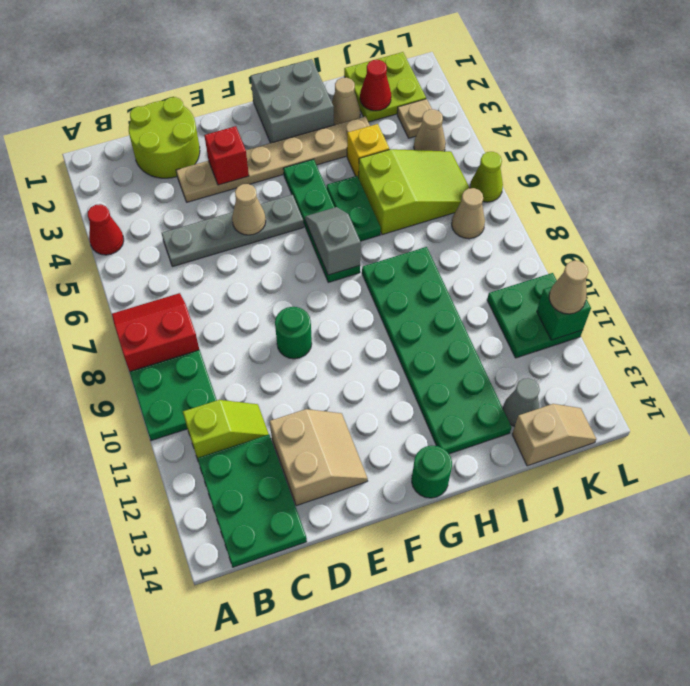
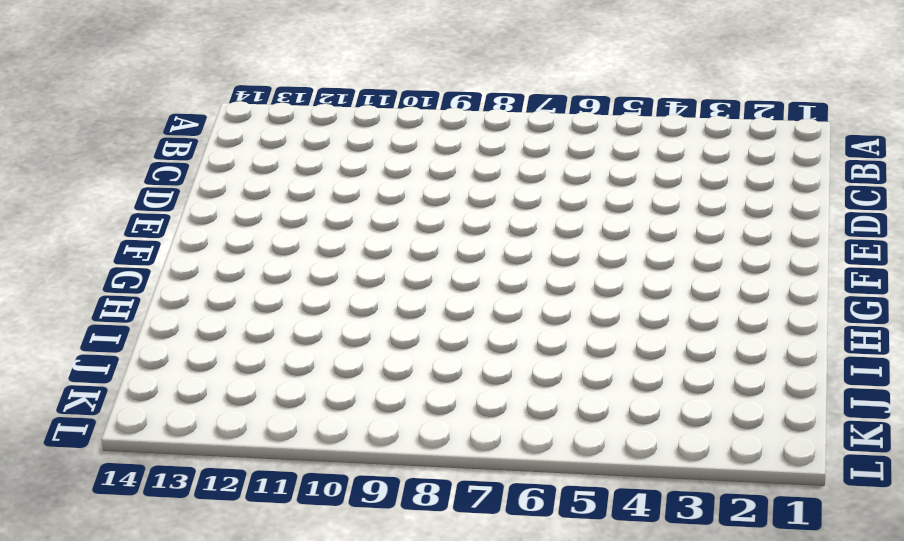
none -> red 1x1 cone [88,204,124,255]
none -> red 2x2 slope [112,293,199,372]
none -> green 2x2 plate [130,350,217,441]
none -> lime 1x2 slope [183,400,269,458]

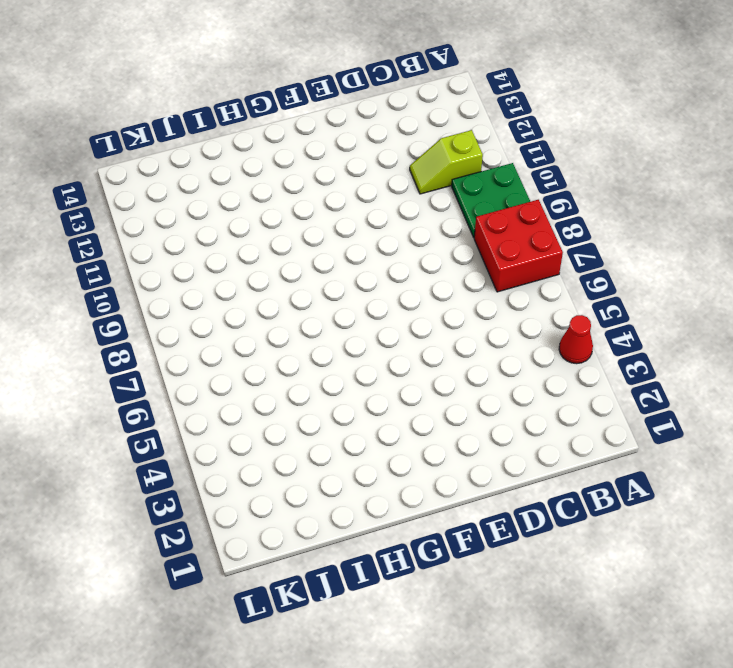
red 2x2 brick [474,200,563,292] -> red 2x2 slope [112,293,199,372]
none -> green 2x3 plate [197,435,307,567]
none -> lime 2x2 round brick [129,97,200,178]
none -> grey 1x4 plate [162,195,304,267]
none -> tan 1x6 plate [176,116,370,202]

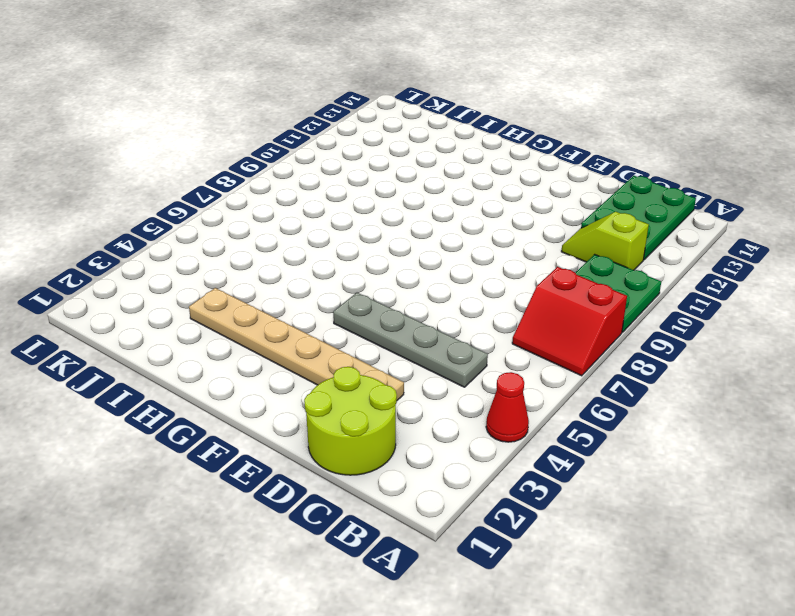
none -> tan 2x2 slope [270,409,368,506]
none -> green 1x1 round brick [275,307,312,359]
none -> grey 2x2 brick [251,59,334,143]
none -> green 1x4 plate [283,159,360,282]

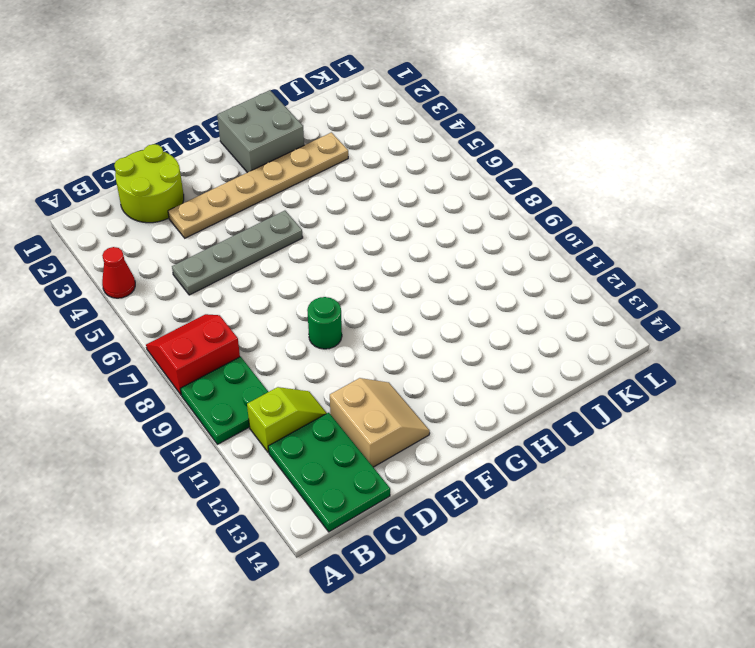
none -> green 1x4 plate [283,159,360,282]
none -> green 1x1 round brick [412,446,452,498]
none -> green 1x2 plate [327,176,381,241]
none -> green 2x6 plate [362,247,511,454]

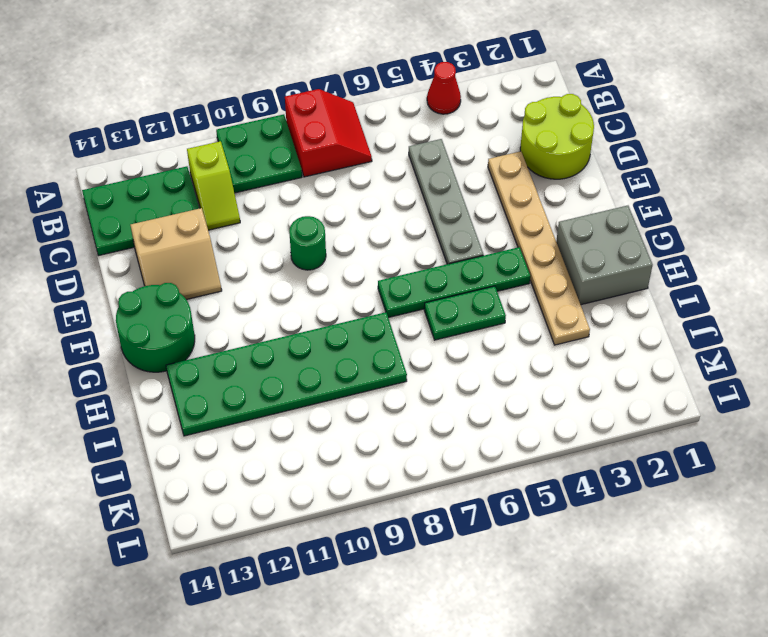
green 2x2 round brick [116,283,195,372] -> green 1x1 round brick [412,446,452,498]
none -> tan 1x1 cone [332,78,360,125]
none -> yellow 1x1 brick [347,124,389,178]
none -> lime 2x3 slope [359,149,469,235]
none -> lime 2x2 plate [344,52,426,122]

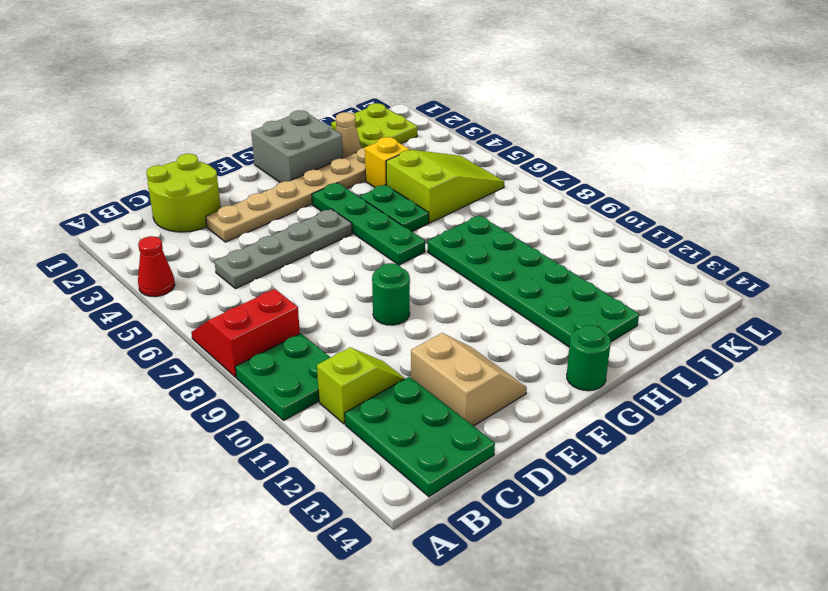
none -> grey 1x1 cone [503,378,540,427]
none -> tan 1x2 slope [512,404,596,466]
none -> tan 1x1 plate [397,99,432,138]
none -> tan 1x1 cone [414,109,446,151]

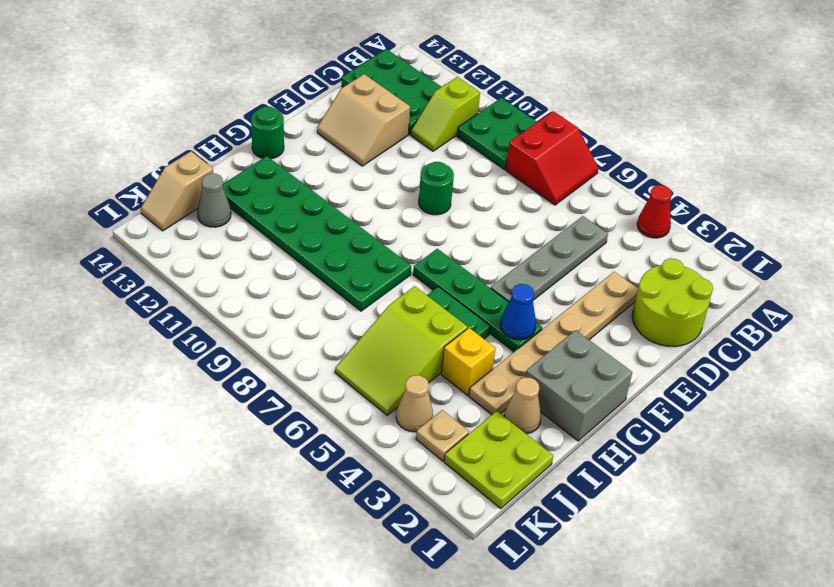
blue 1x1 cone [500,284,536,340] -> none
none -> tan 1x1 cone [452,188,485,239]
none -> green 2x2 plate [487,273,583,358]
none -> lime 1x1 cone [470,152,503,202]
none -> red 1x1 brick [204,126,249,185]

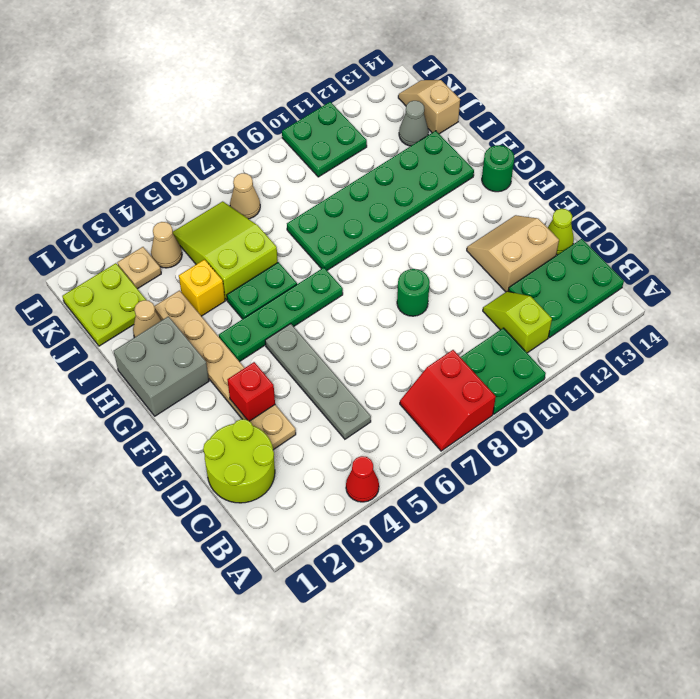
lime 1x1 cone [548,209,574,255] -> lime 1x1 cone moved to [470,152,503,202]
none -> tan 1x1 cone [232,184,266,235]
none -> grey 1x2 slope [305,207,361,275]
none -> red 1x1 cone [360,60,391,111]
none -> green 1x1 brick [537,287,591,340]

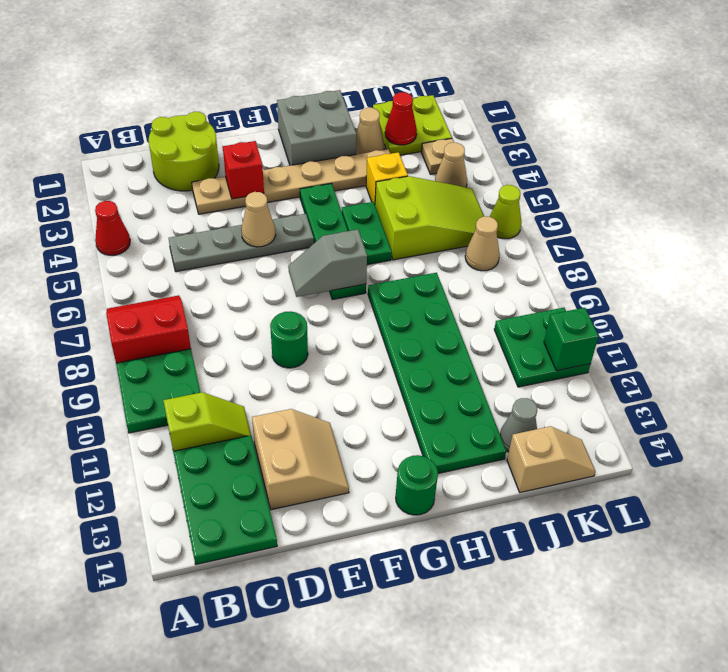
grey 1x2 slope [288,229,367,297] -> grey 1x2 slope turned to [305,207,361,275]
none -> tan 1x1 cone [549,261,588,314]

